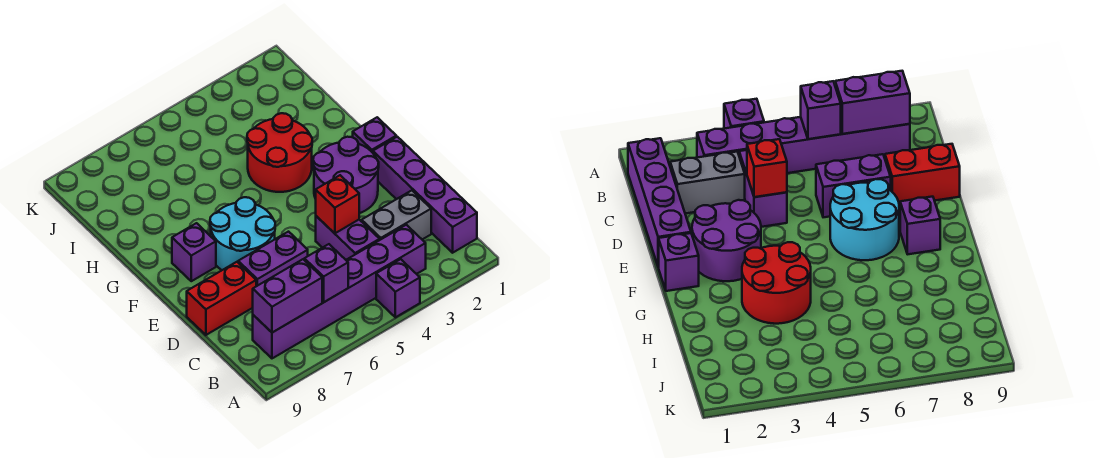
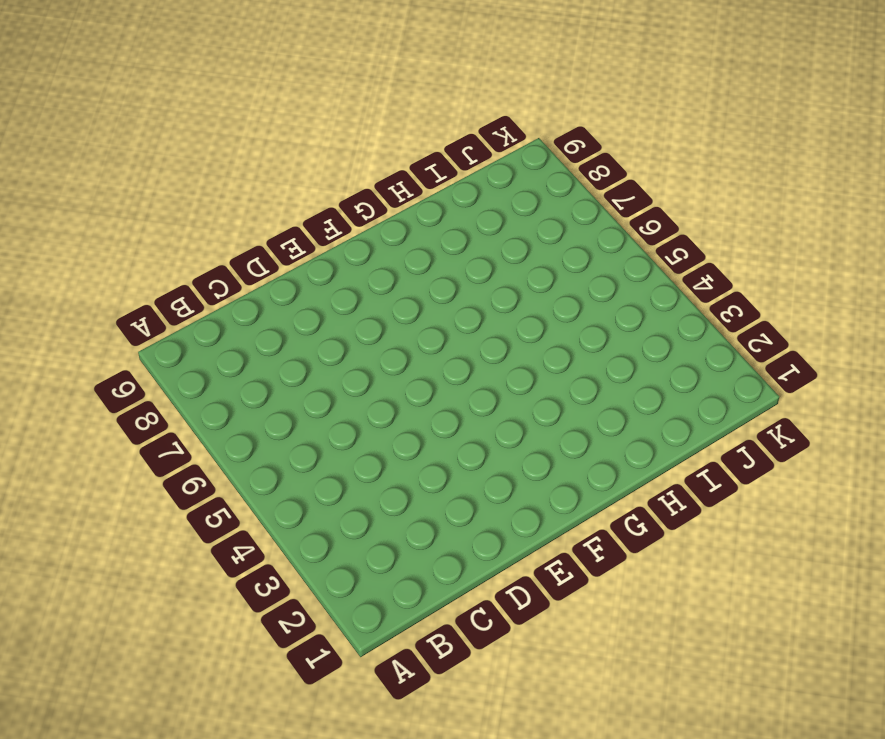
none -> purple 1x1 brick [376,259,420,317]
none -> purple 1x4 brick [373,137,477,253]
none -> purple 1x6 brick [253,225,426,358]

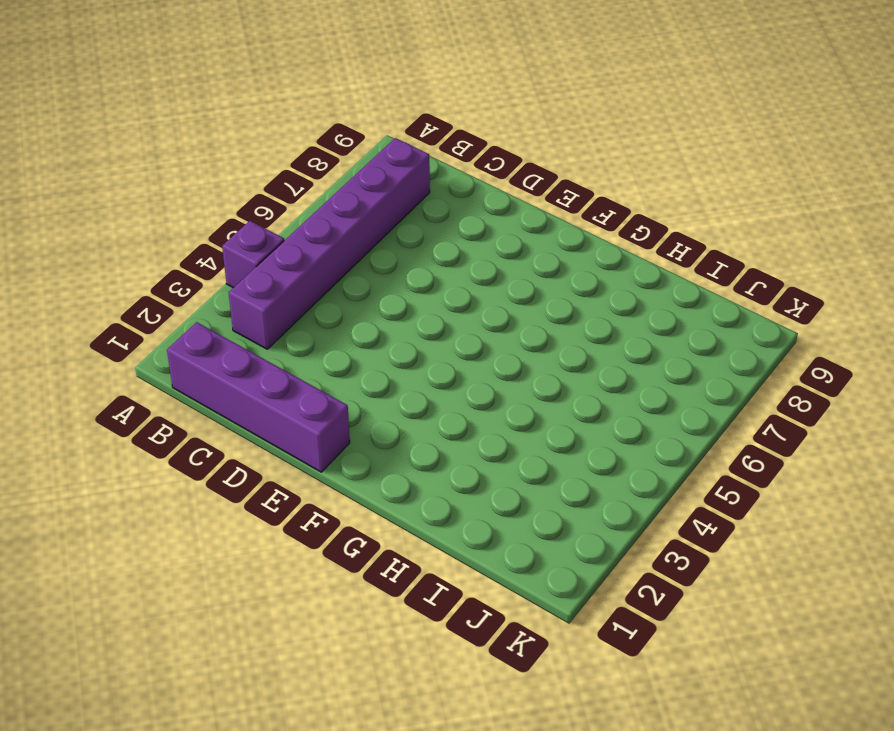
none -> grey 1x2 brick [362,190,431,240]
none -> purple 1x2 brick [316,216,380,260]
none -> purple 1x2 brick [238,232,308,286]

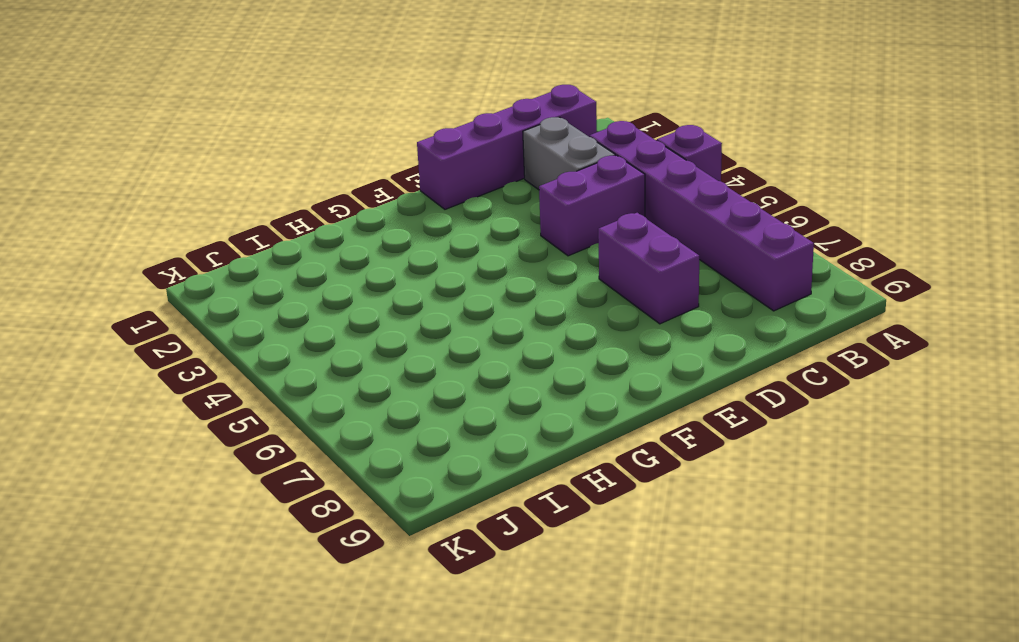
none -> red 1x2 brick [187,262,256,335]
none -> purple 2x2 round brick [313,137,379,213]
none -> cyan 2x2 round brick [210,197,275,270]

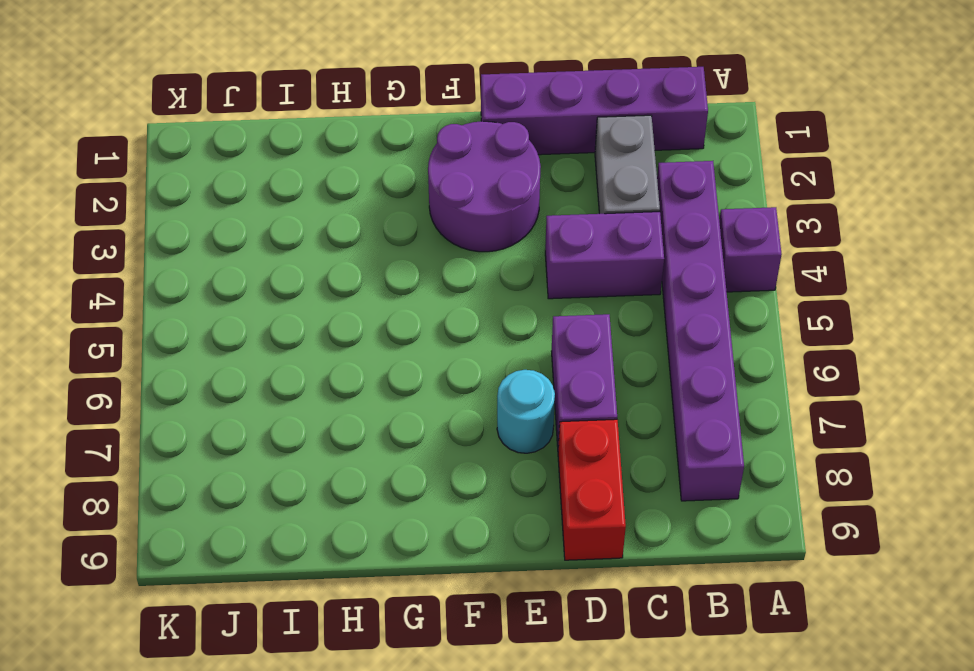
cyan 1x1 round brick [497,370,555,453] -> cyan 2x2 round brick [210,197,275,270]
none -> purple 1x1 brick [353,117,396,153]
none -> purple 1x1 brick [172,223,216,281]
none -> red 2x2 round brick [247,113,312,192]

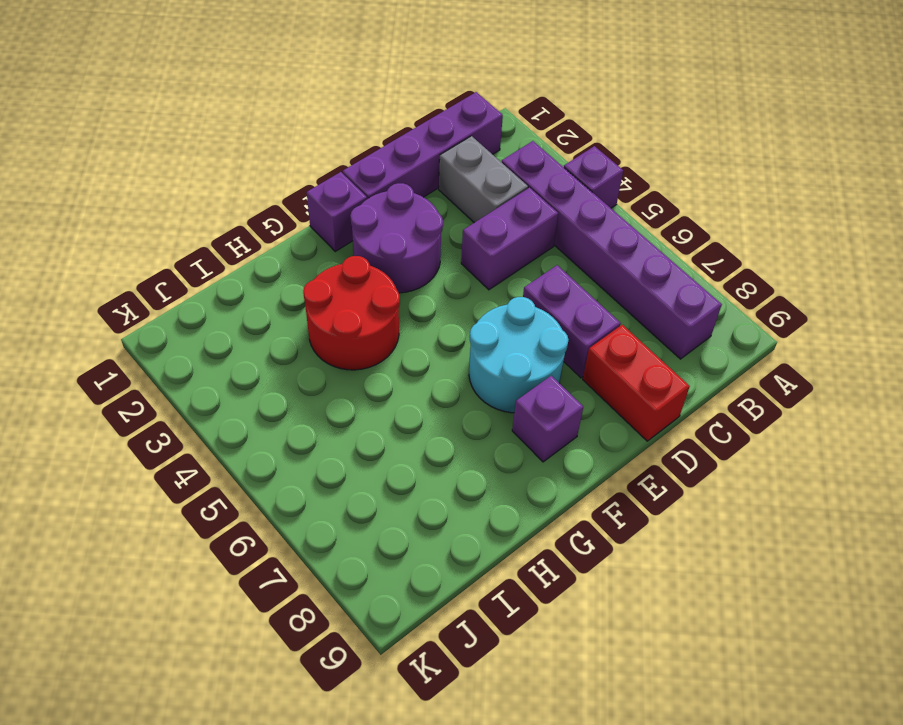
none -> purple 1x1 brick [304,244,348,302]
none -> purple 1x2 brick [253,259,322,333]
none -> red 1x1 brick [316,175,359,233]

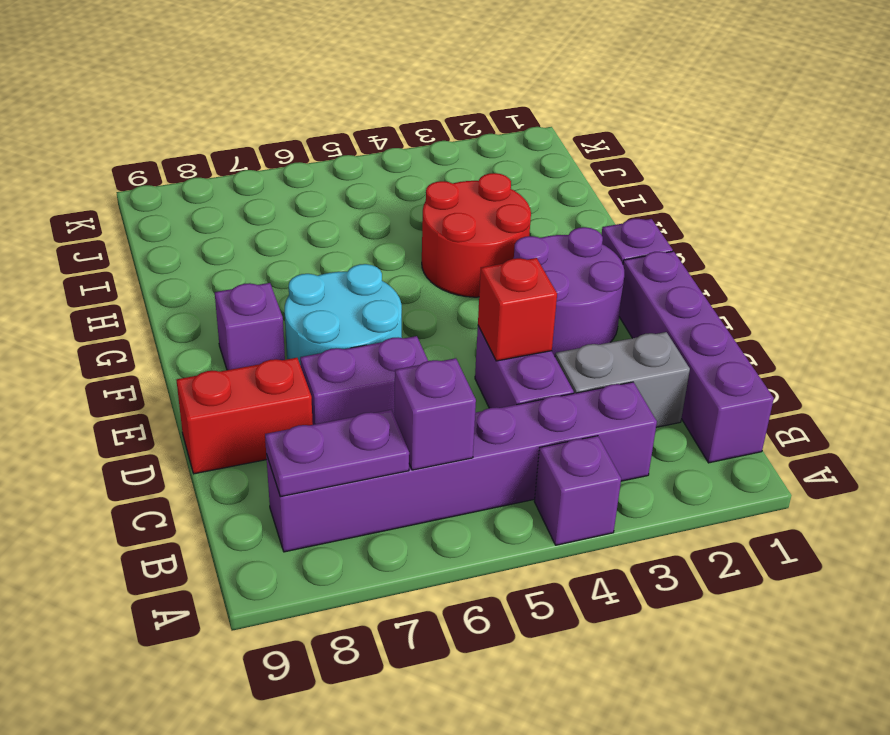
purple 1x2 plate [265,410,409,497] -> purple 1x2 brick [253,259,322,333]

